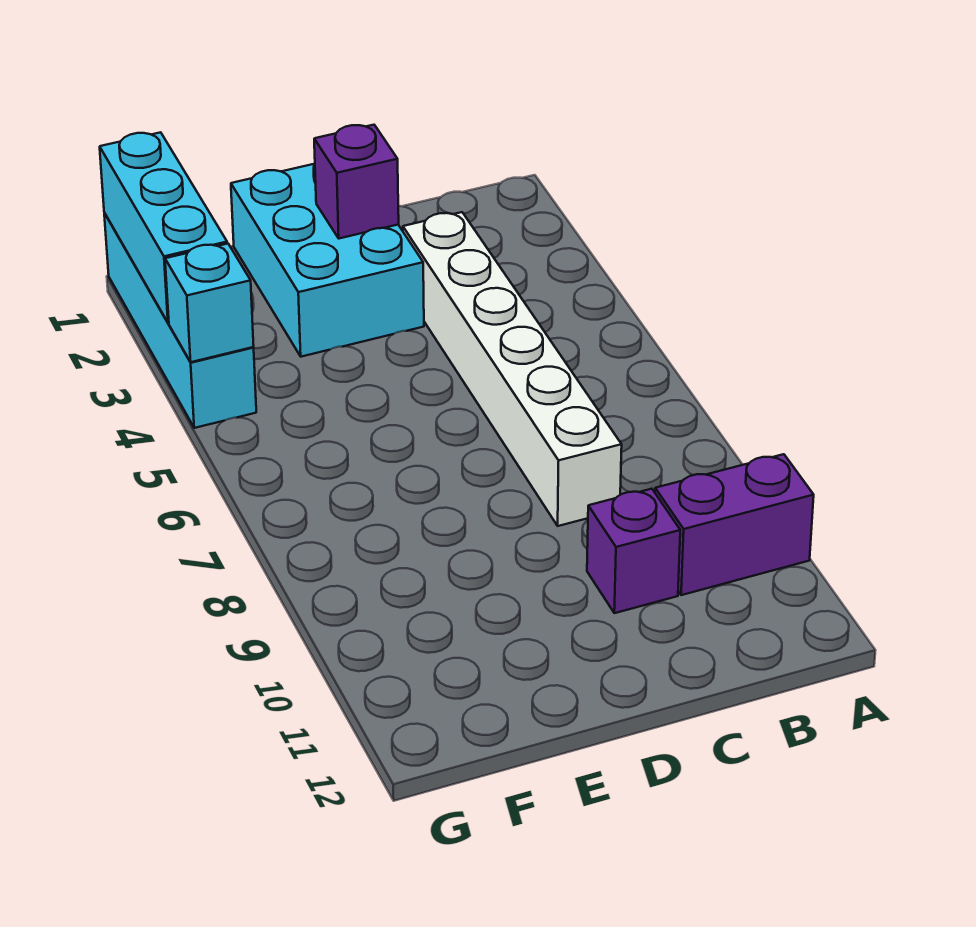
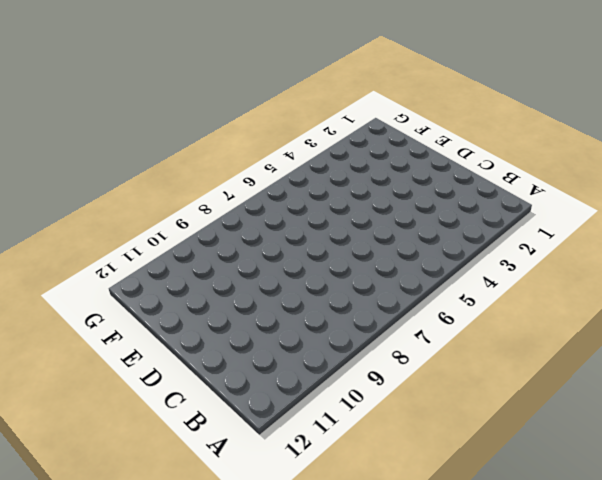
none -> purple 1x2 brick [655,454,814,595]
none -> white 1x6 brick [403,212,622,526]

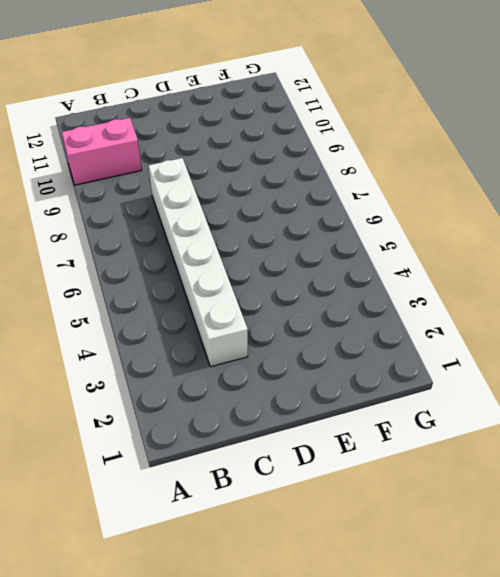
pink 1x2 brick [62,118,142,185] -> purple 1x2 brick [655,454,814,595]
none -> purple 1x1 brick [587,489,680,613]
none -> cyan 2x3 brick [231,164,424,357]

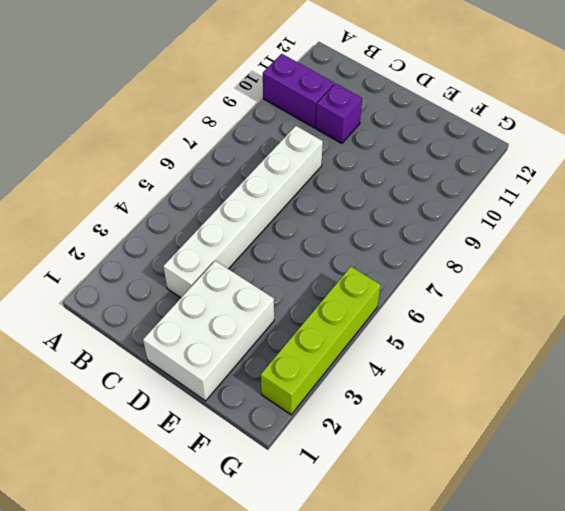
white 2x3 brick [143,261,274,401] -> cyan 2x3 brick [231,164,424,357]
lime 1x4 brick [261,267,381,415] -> cyan 1x4 brick [104,213,256,428]
none -> purple 1x1 brick [314,125,399,238]
none -> cyan 1x3 brick [100,132,227,323]

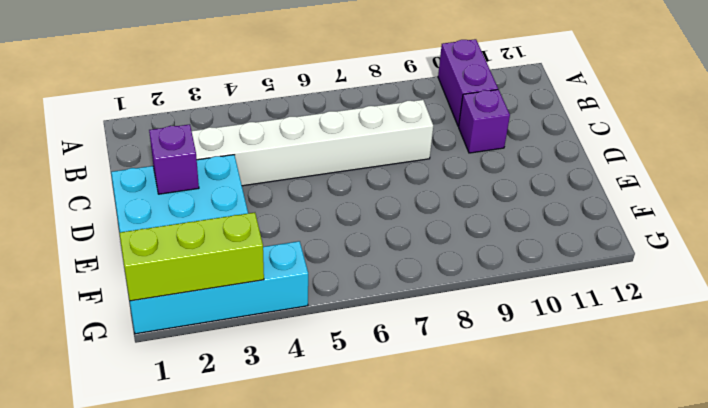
lime 1x3 brick [119,213,264,301] -> cyan 1x3 brick [100,132,227,323]
none -> cyan 1x1 brick [165,244,254,362]

